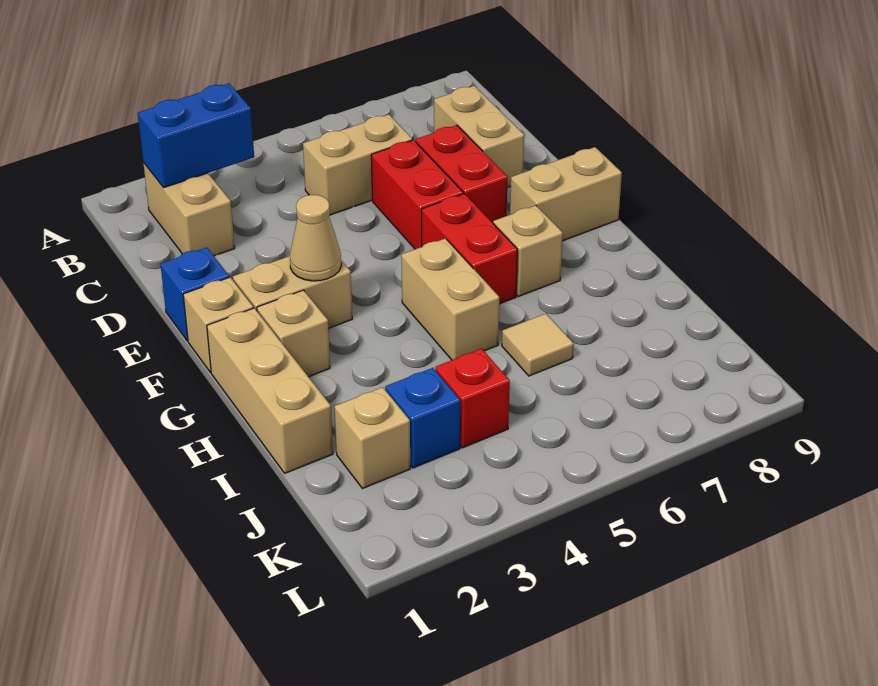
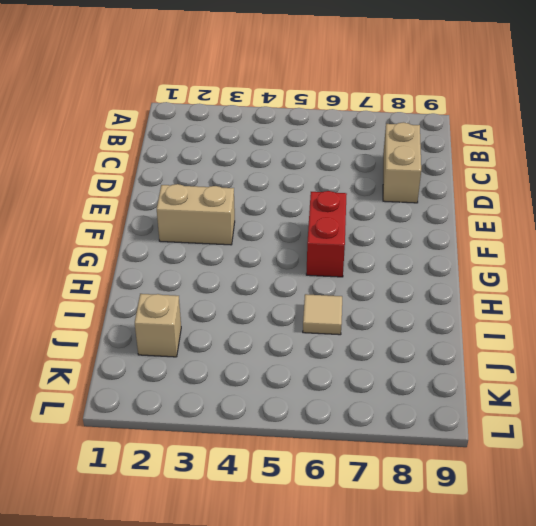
none -> tan 1x2 brick [143,163,235,256]
none -> tan 1x2 brick [303,114,412,215]
none -> red 1x2 brick [371,140,463,249]

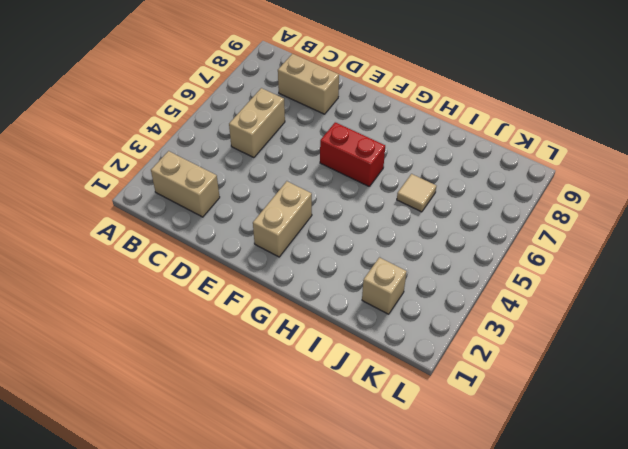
none -> red 1x2 brick [371,140,463,249]
none -> red 1x2 brick [416,125,508,223]
none -> blue 1x1 brick [160,247,229,341]

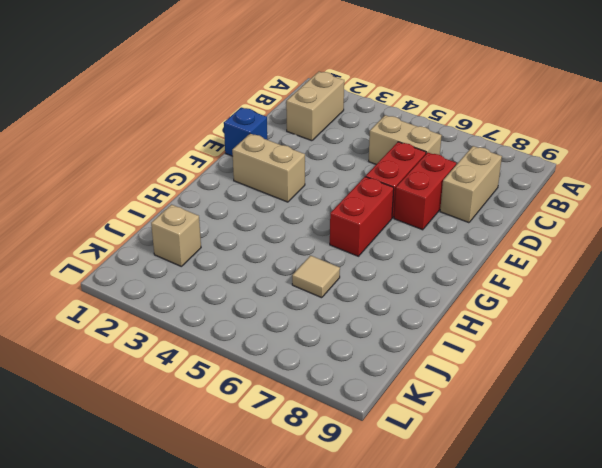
none -> tan 1x1 brick [183,277,253,372]
none -> tan 1x2 brick [510,147,622,241]
none -> tan 1x3 brick [207,308,333,473]

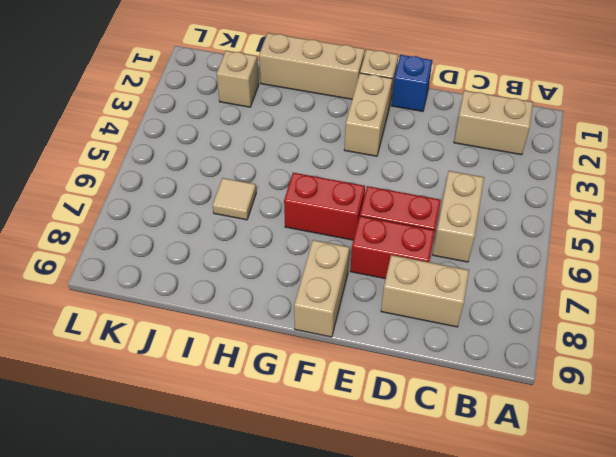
none -> tan 1x1 brick [257,290,330,377]
none -> tan 1x2 brick [401,238,499,360]
none -> tan 1x1 brick [493,206,563,297]

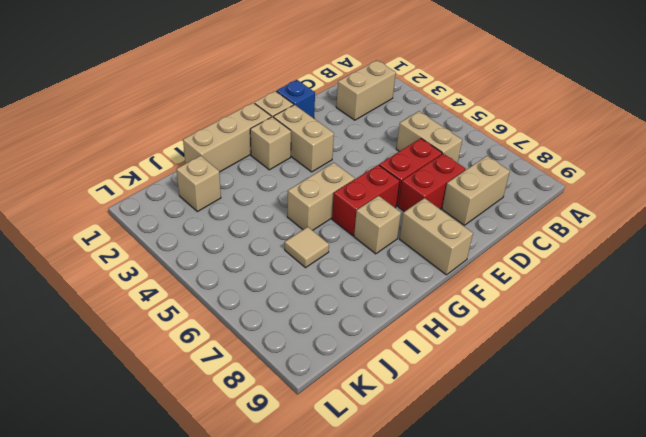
none -> blue 1x1 brick [385,368,460,468]
none -> red 1x1 brick [435,349,510,448]
none -> blue 1x2 brick [138,83,254,188]

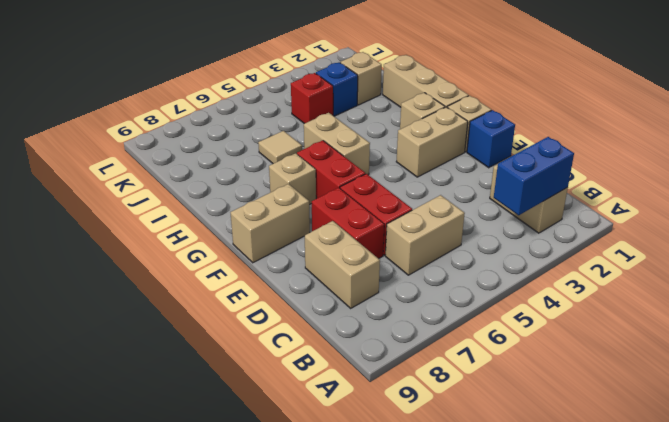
none -> tan 1x1 cone [290,195,341,281]

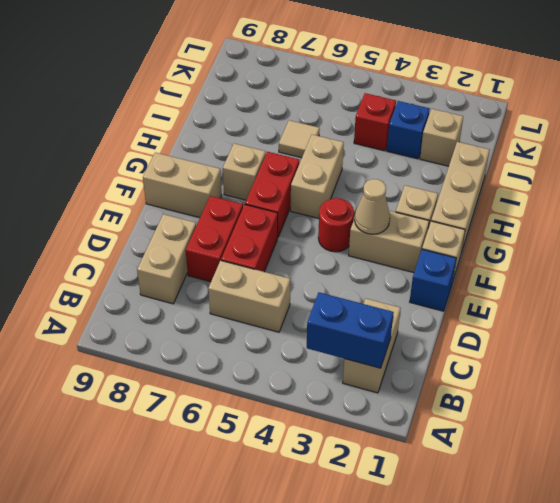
red 1x1 round brick [318,198,354,252] -> none

